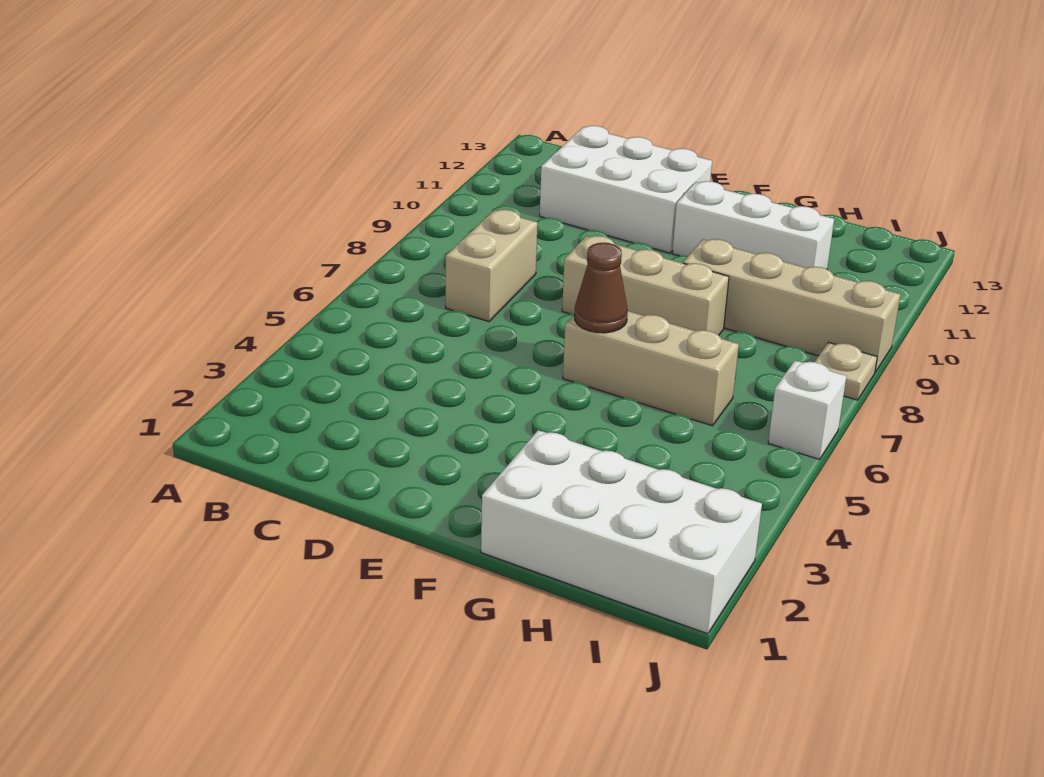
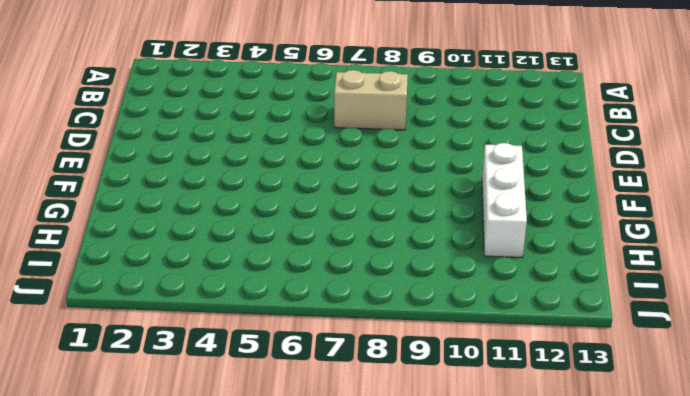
none -> white 2x3 brick [540,126,712,253]
none -> tan 1x3 brick [562,236,729,335]

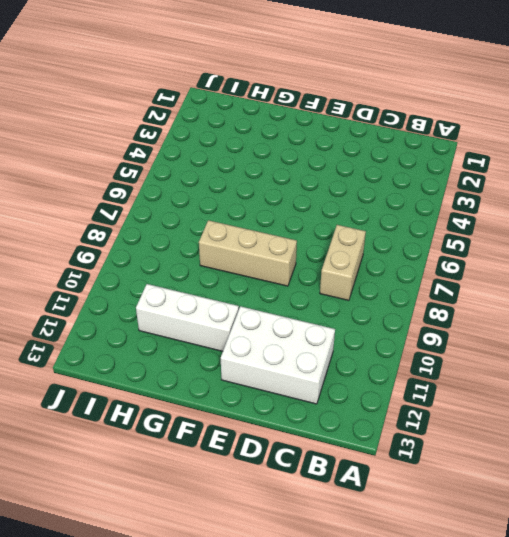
none -> tan 1x3 brick [563,311,739,426]
none -> white 2x4 brick [481,430,762,634]

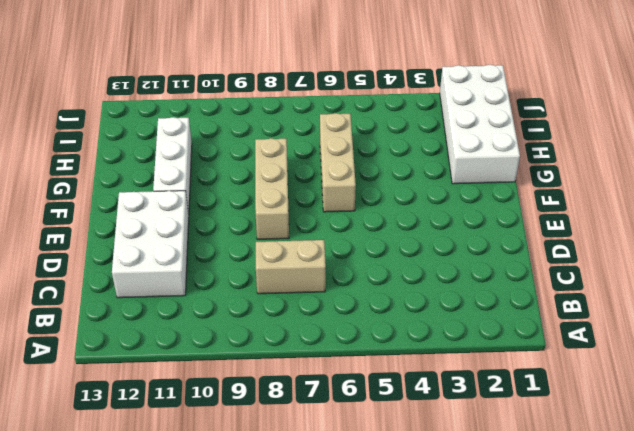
none -> tan 1x4 brick [683,239,901,372]
none -> white 1x1 brick [768,361,846,459]

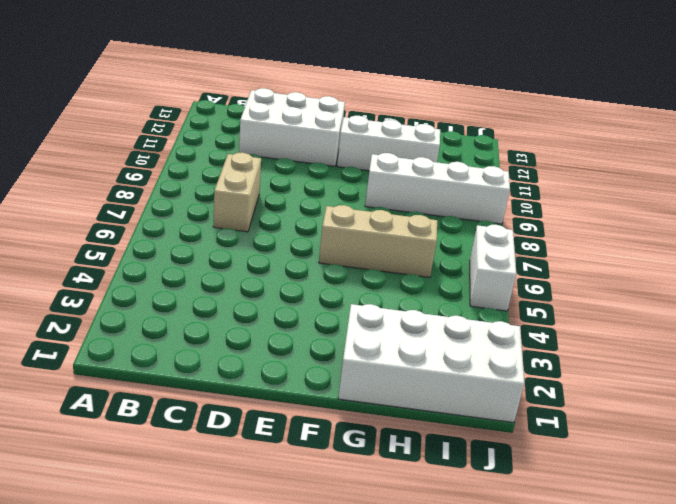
white 1x4 brick [365,153,510,224] -> tan 1x4 brick [683,239,901,372]
white 1x2 brick [470,225,516,311] -> white 1x1 brick [768,361,846,459]
none -> tan 1x3 brick [562,236,729,335]
none -> tan 1x1 plate [815,342,877,400]

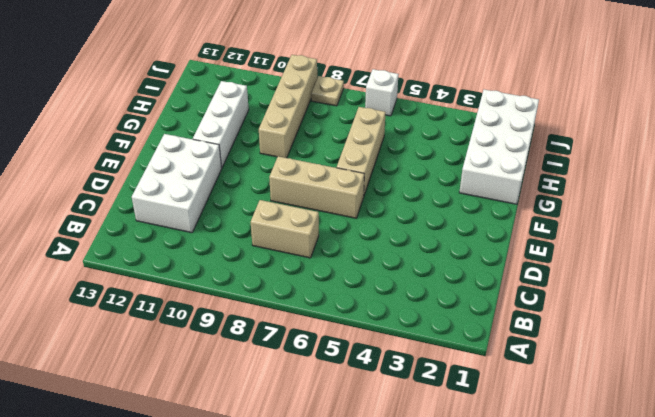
tan 1x3 brick [269,156,364,218] -> tan 1x3 brick turned to [562,236,729,335]
none -> brown 1x1 cone [574,243,628,333]

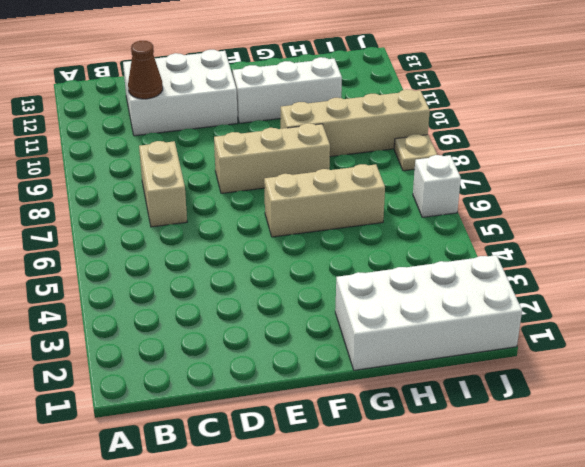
brown 1x1 cone [128,41,163,99] -> brown 1x1 cone moved to [574,243,628,333]

